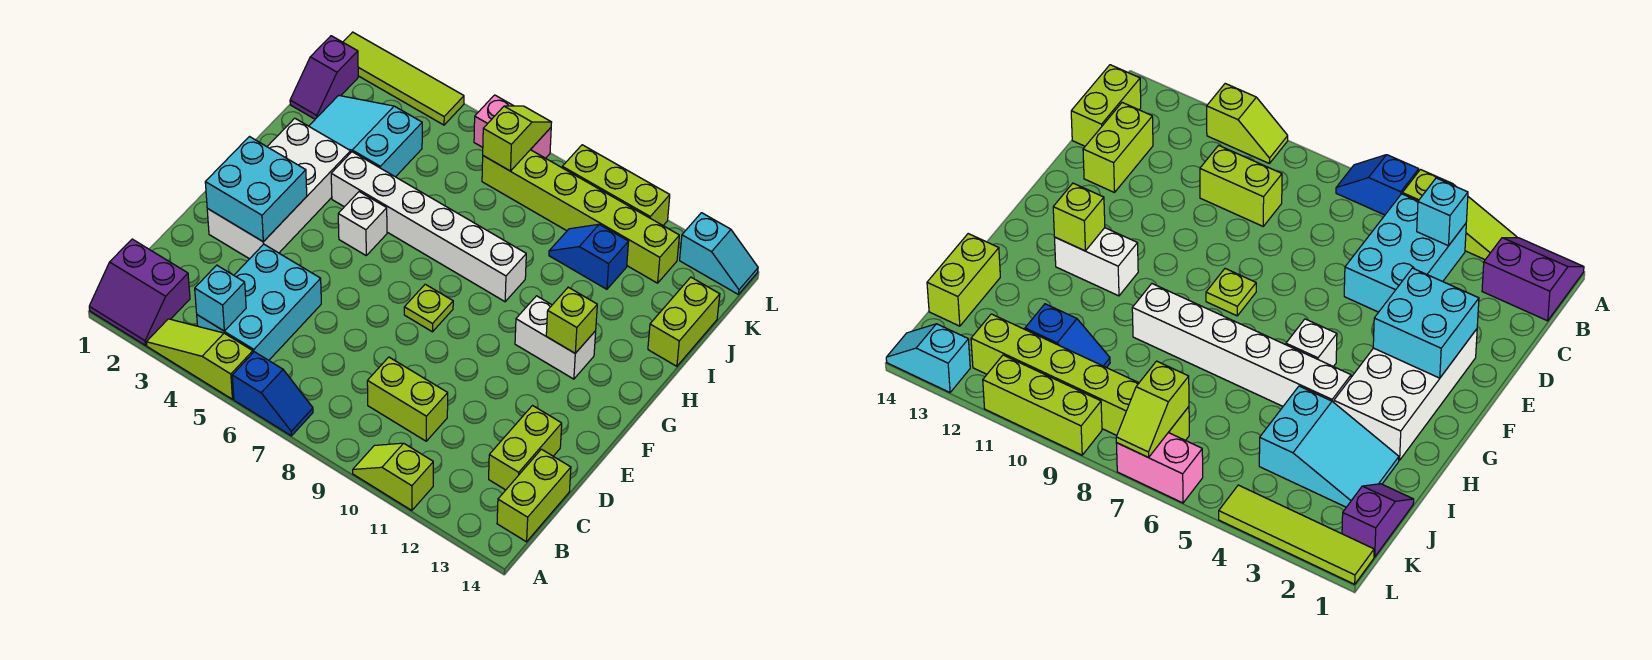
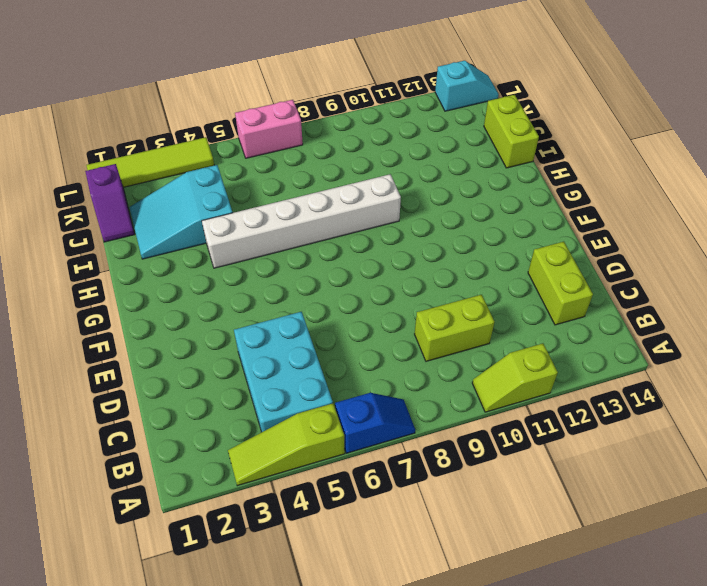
none -> purple 2x2 slope [89,239,190,345]
none -> lime 1x2 brick [497,449,571,542]
none -> white 2x4 brick [207,118,351,259]

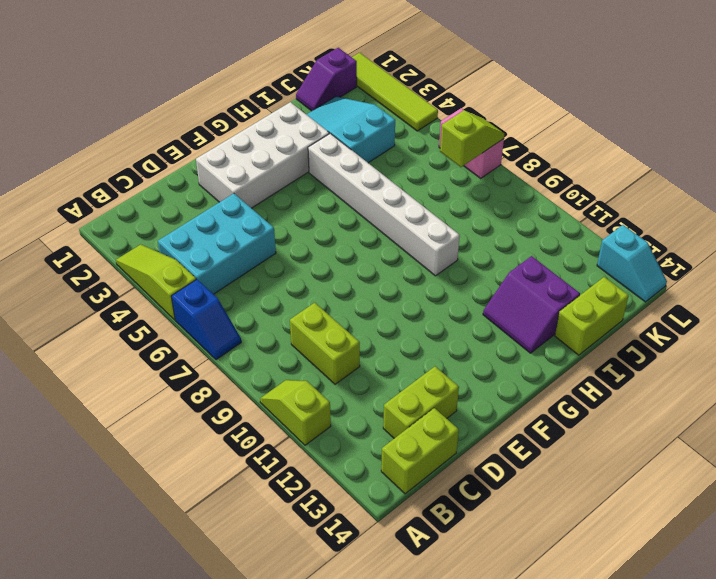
purple 2x2 slope [483,256,580,353] -> purple 2x2 slope moved to [89,239,190,345]
none -> lime 1x1 plate [404,284,453,332]
none -> white 1x1 brick [338,192,387,255]
none -> white 1x2 brick [515,296,596,379]

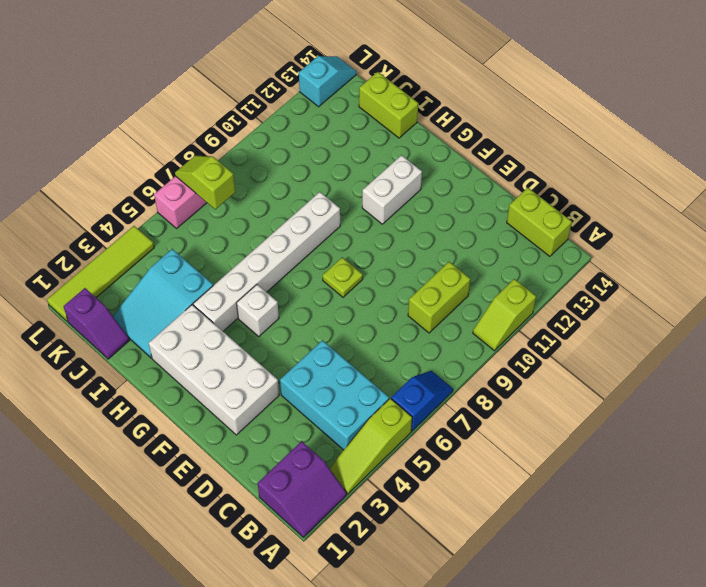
none -> lime 1x2 brick [489,406,562,490]
none -> blue 1x2 slope [549,224,629,289]
none -> lime 1x6 brick [482,150,679,283]

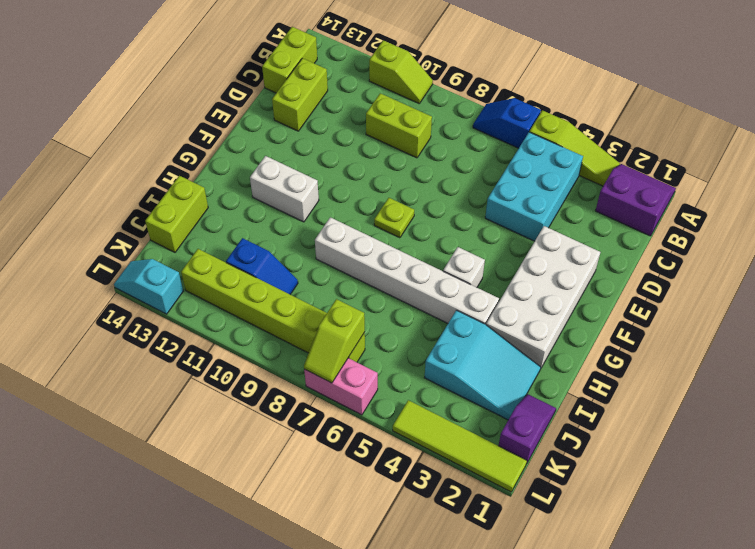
none -> lime 1x3 brick [562,145,670,225]
none -> cyan 1x1 brick [195,265,246,331]
none -> cyan 2x2 brick [205,137,307,242]

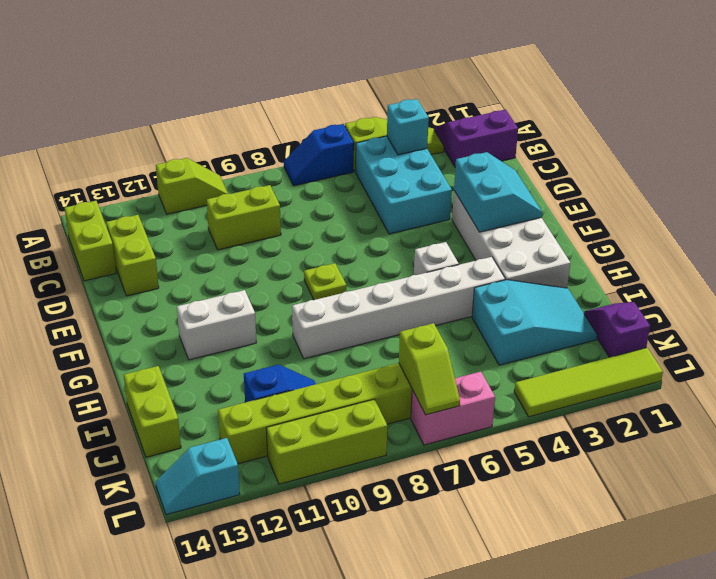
cyan 2x2 slope [454,152,542,232] -> cyan 2x2 brick [205,137,307,242]
none -> lime 1x1 brick [546,287,597,353]

